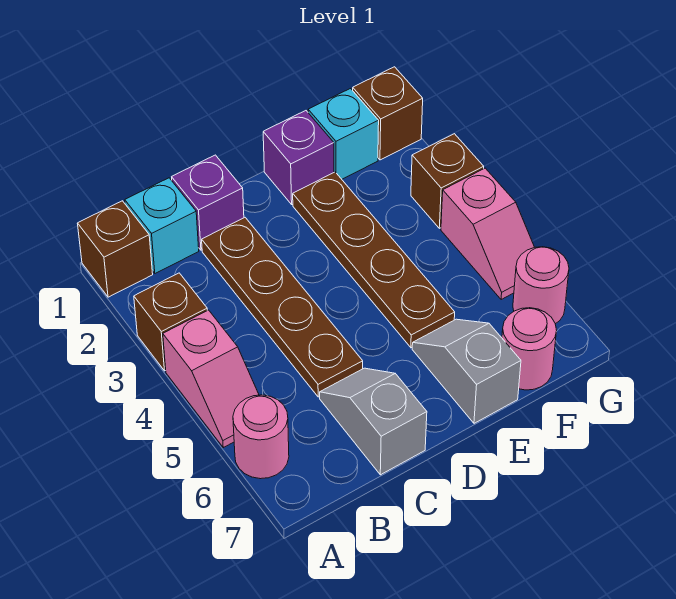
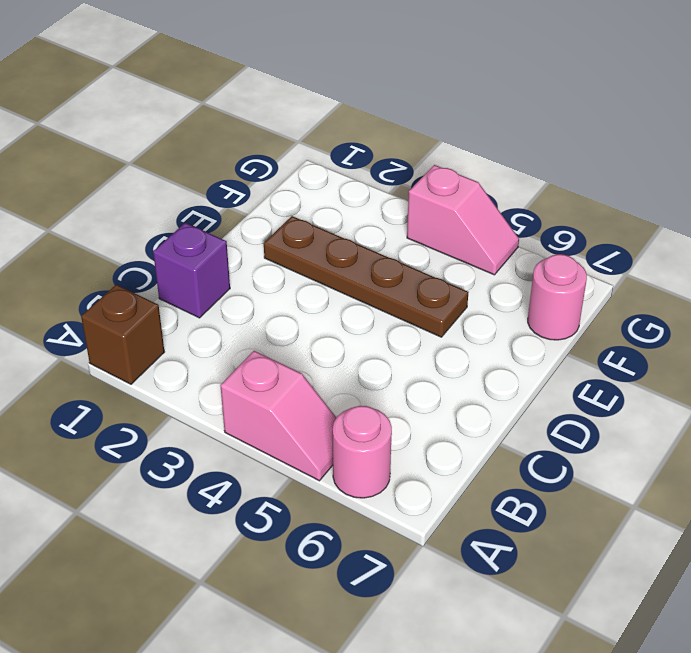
none -> brown 1x1 brick [134,273,207,371]
none -> cyan 1x1 brick [125,178,199,273]
none -> brown 1x4 plate [202,218,363,397]

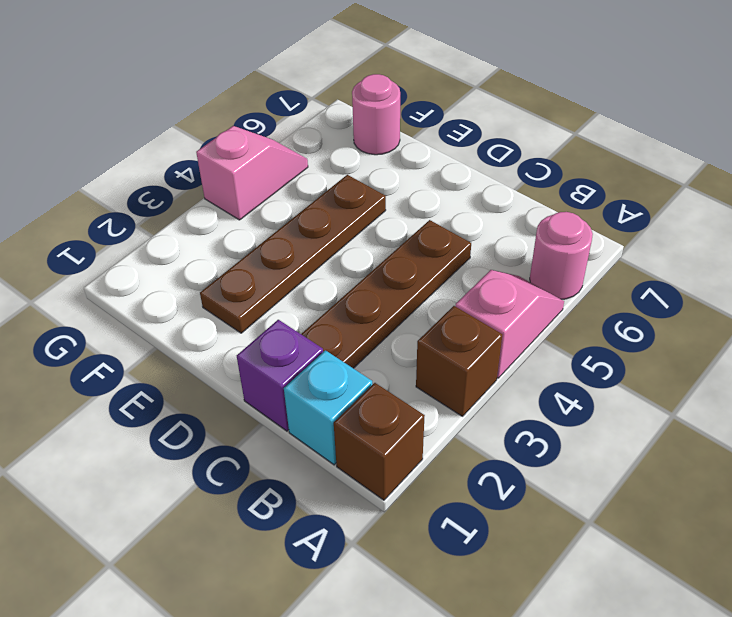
none -> grey 1x2 slope [320,368,427,475]
none -> purple 1x1 brick [263,111,334,204]
none -> grey 1x2 slope [412,319,521,423]

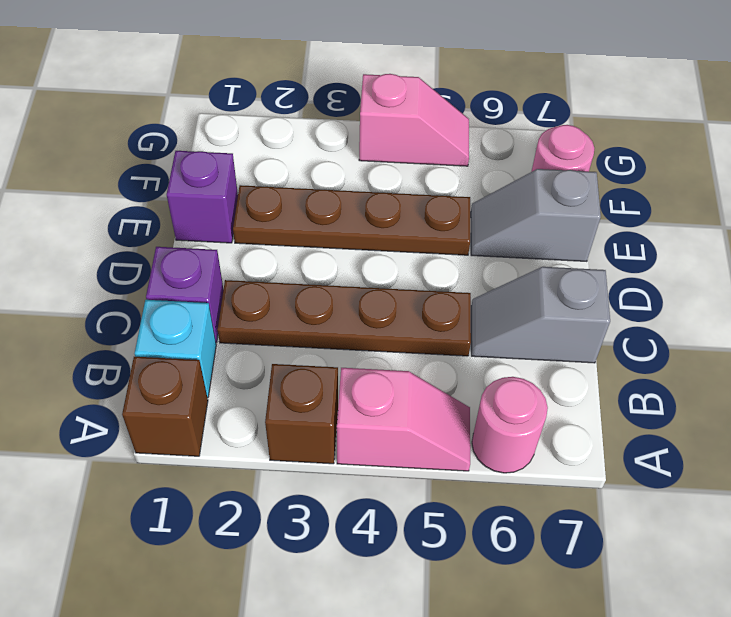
none -> cyan 1x1 brick [308,89,379,179]
none -> brown 1x1 brick [353,67,423,160]
none -> brown 1x1 brick [411,134,484,228]

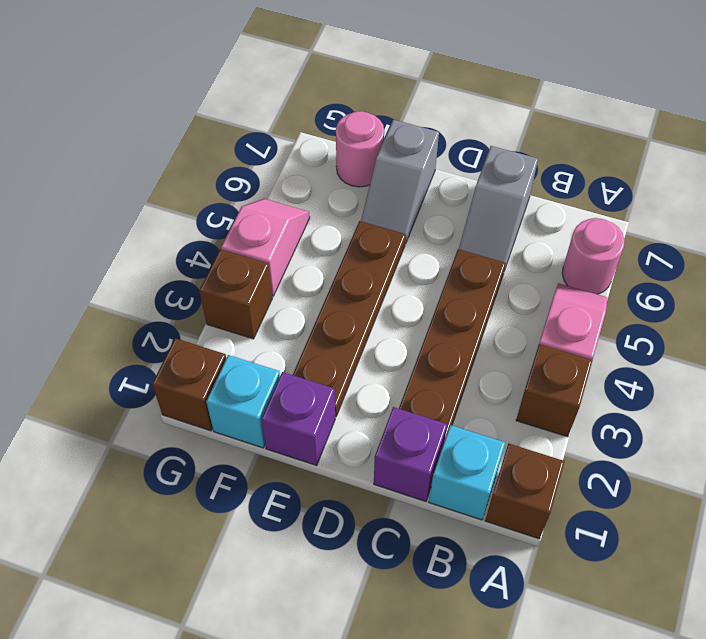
none -> pink 1x1 round brick [513,247,569,324]

